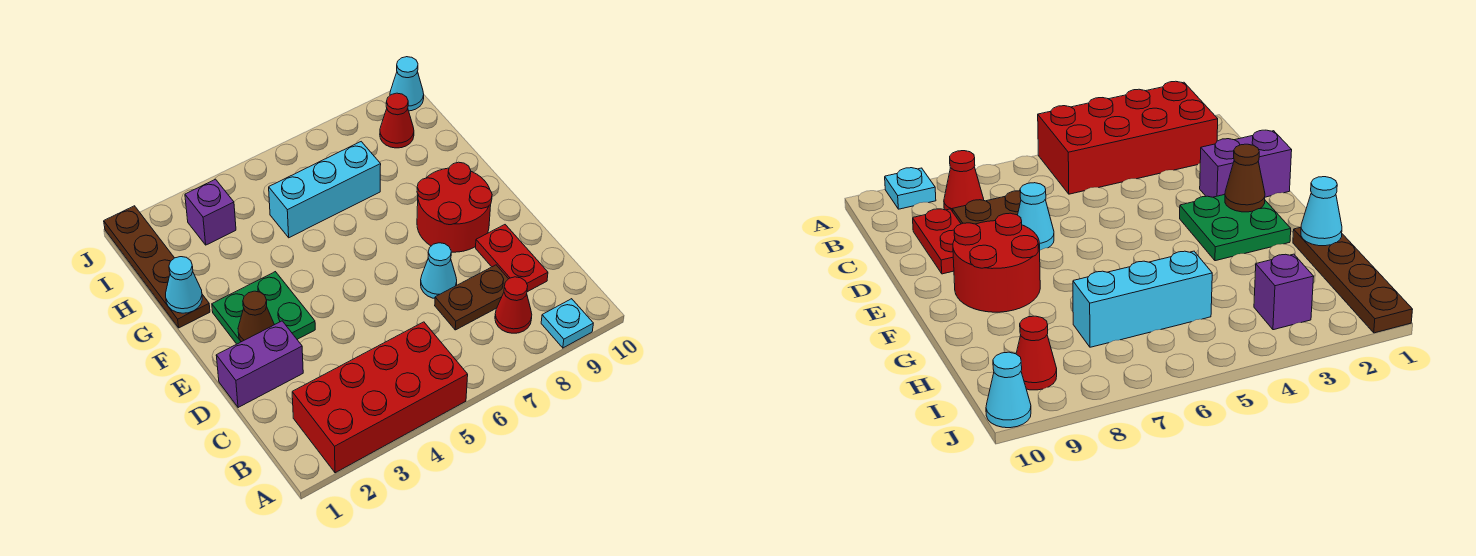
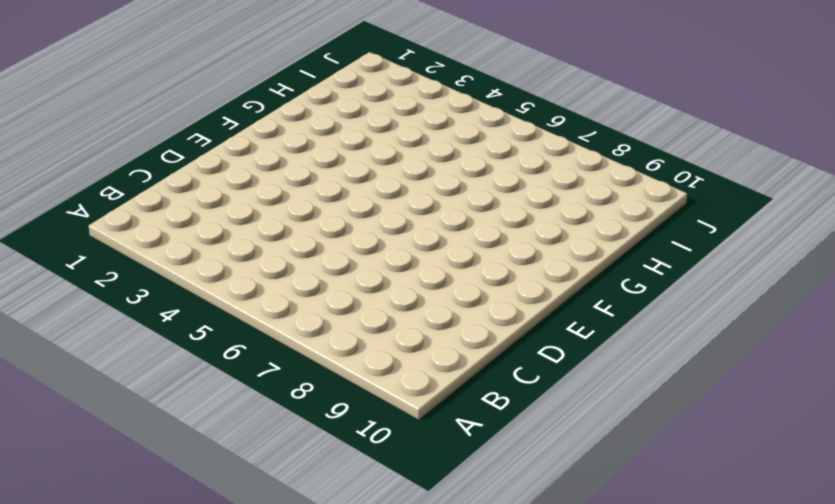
none -> red 2x4 brick [292,322,468,473]
none -> cyan 1x1 plate [541,299,593,348]
none -> red 1x1 cone [495,277,532,333]

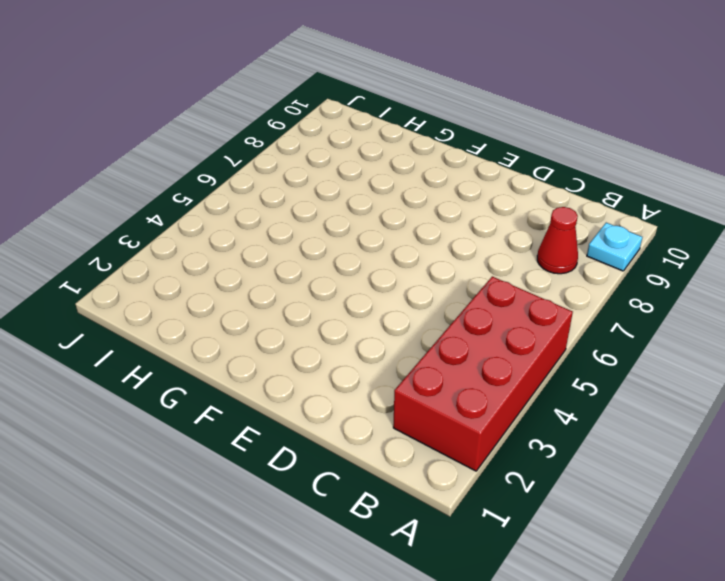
none -> brown 1x2 plate [435,265,508,330]
none -> red 1x2 plate [476,225,548,292]
none -> purple 1x2 brick [216,321,303,408]

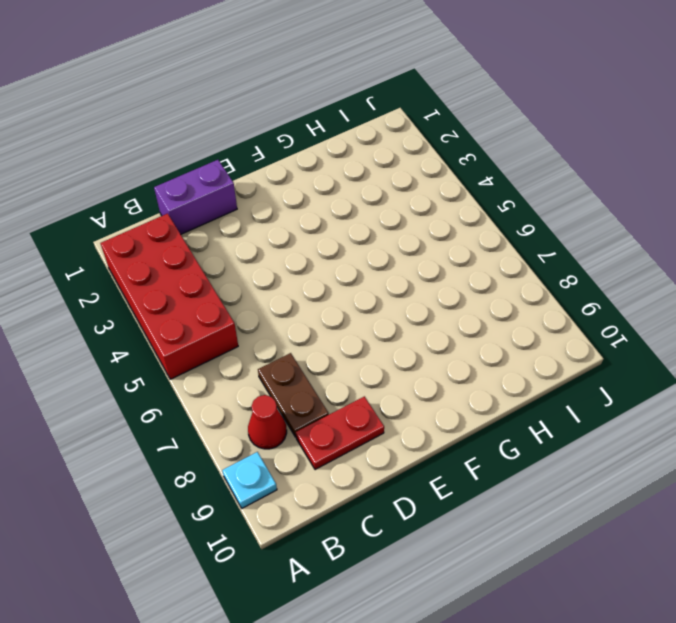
purple 1x2 brick [154,160,237,234] -> purple 1x2 brick turned to [216,321,303,408]
none -> cyan 1x1 cone [421,243,457,298]
none -> green 2x2 plate [212,272,315,344]
none -> red 2x2 round brick [417,162,492,252]

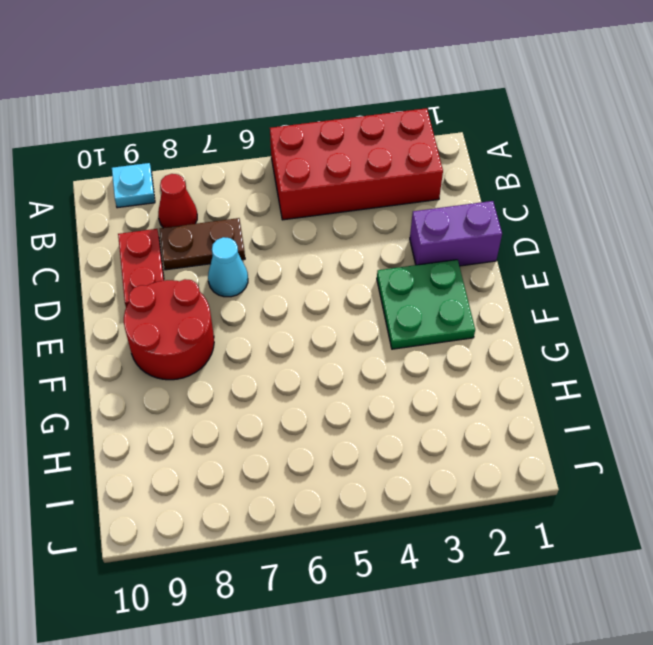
none -> brown 1x4 plate [104,206,210,328]
none -> cyan 1x3 brick [269,142,381,238]
none -> purple 1x1 brick [185,179,236,245]

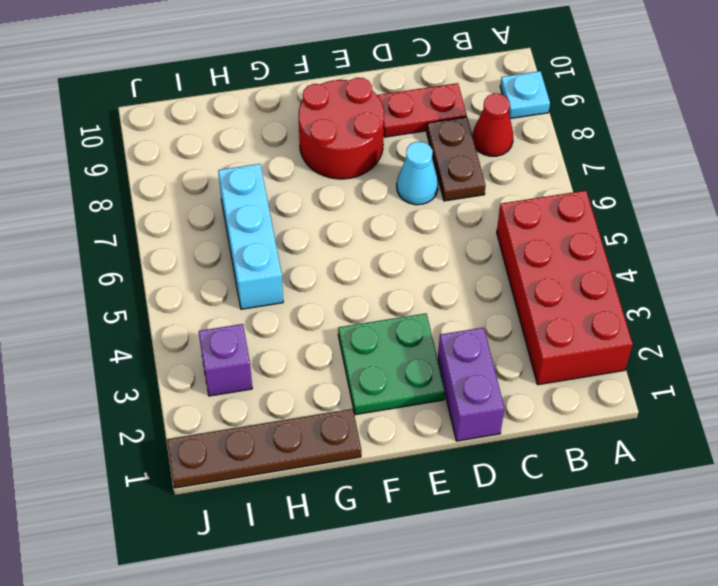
none -> red 1x1 cone [380,93,414,148]
none -> cyan 1x1 cone [390,57,424,111]
none -> brown 1x1 cone [238,291,274,342]

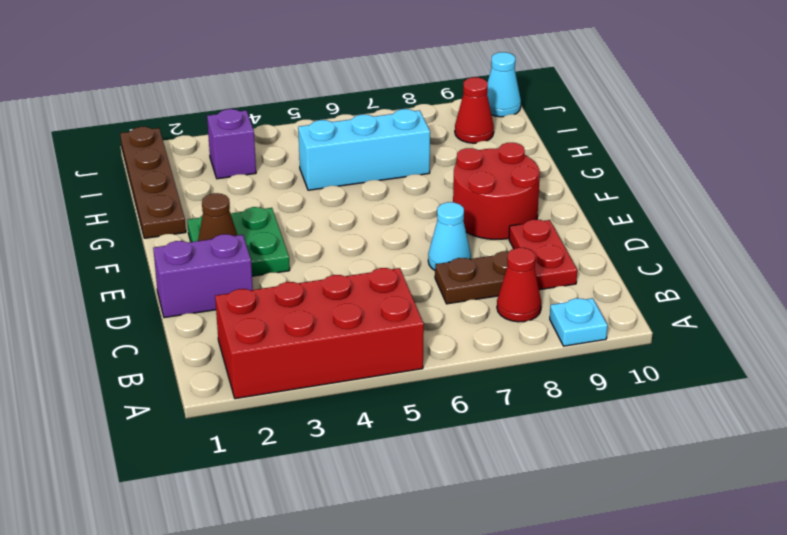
none -> cyan 1x1 cone [166,257,202,313]

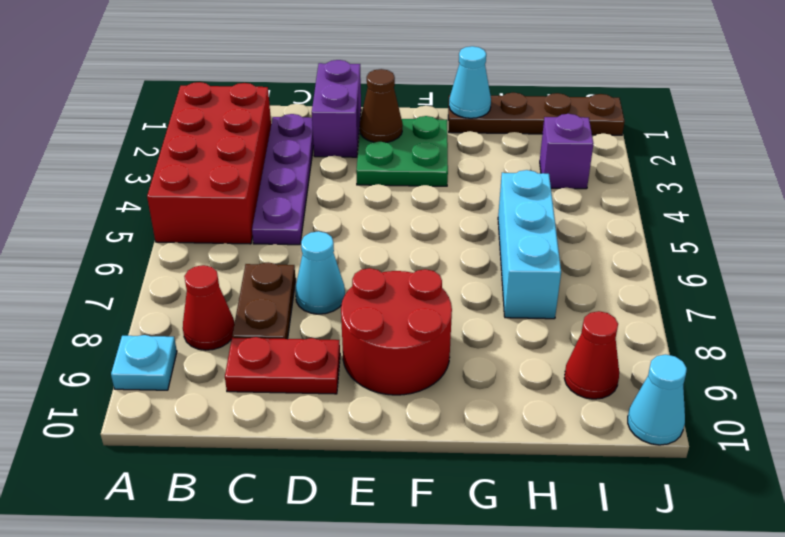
purple 1x4 plate [252,114,314,245] -> none

